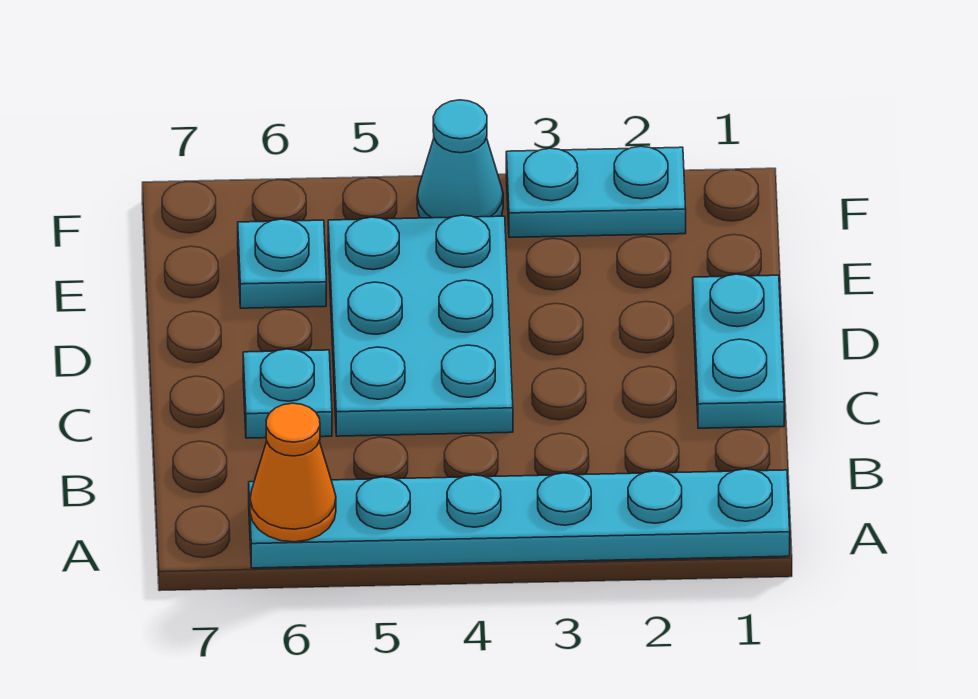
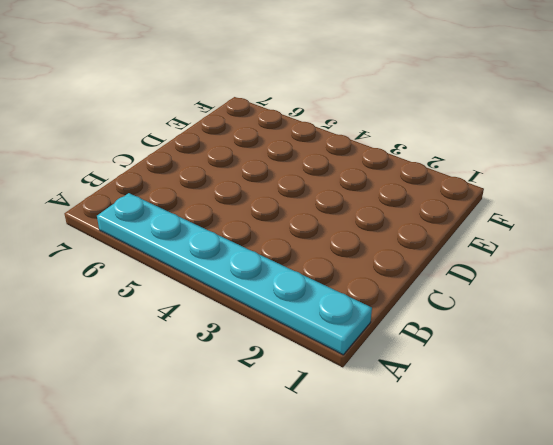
none -> cyan 1x2 plate [693,274,784,428]
none -> cyan 2x3 plate [328,215,513,436]

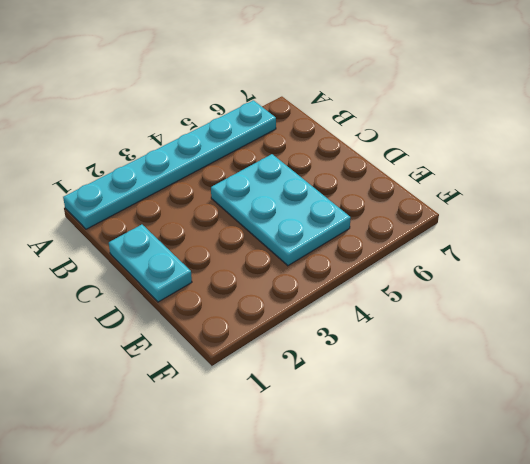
none -> cyan 1x1 plate [243,349,332,438]
none -> cyan 1x1 plate [238,219,326,308]

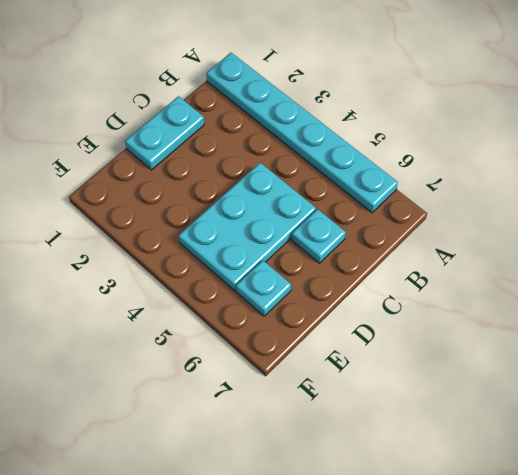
none -> cyan 1x2 plate [506,146,686,238]
none -> cyan 1x1 cone [417,100,503,218]

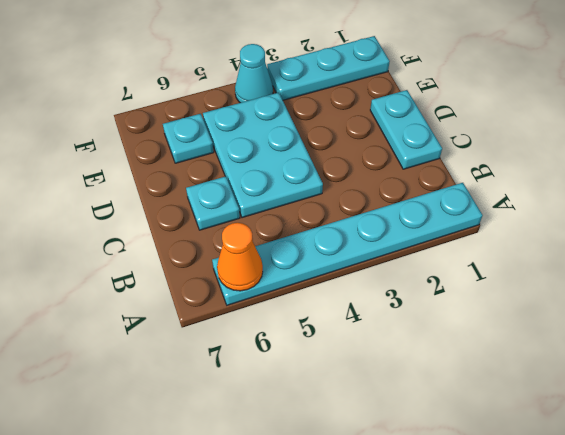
cyan 1x3 plate [267,36,390,100] -> cyan 1x2 plate [506,146,686,238]

